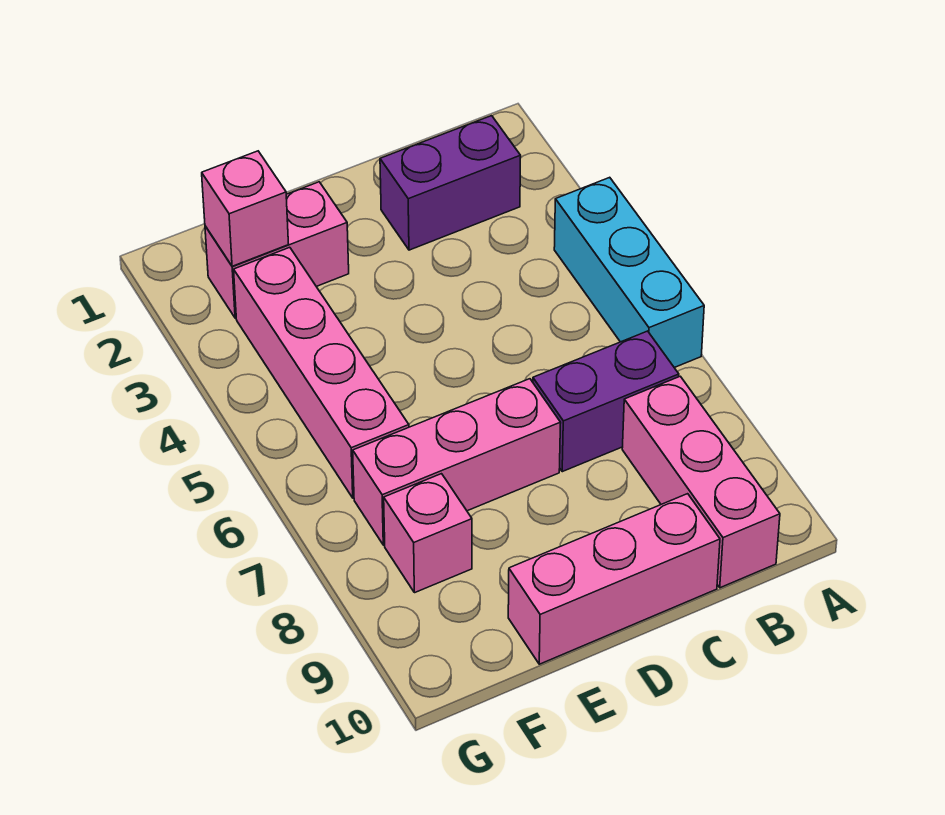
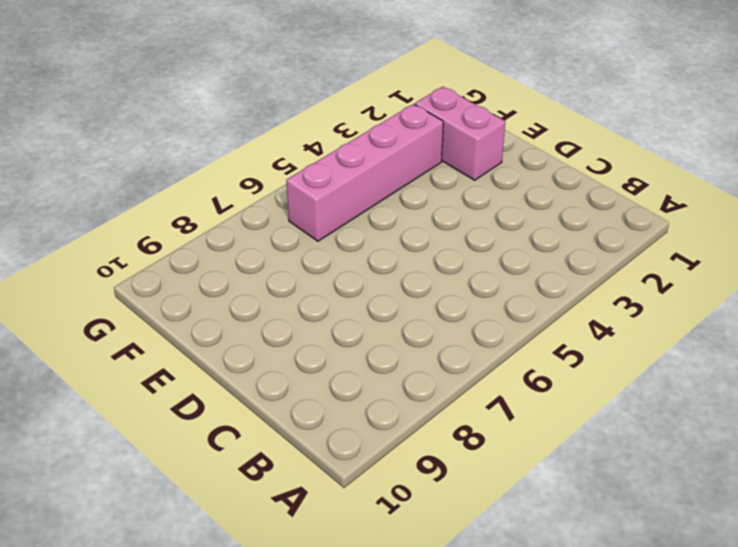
none -> cyan 1x3 brick [554,177,704,368]
none -> purple 1x2 brick [380,116,521,250]

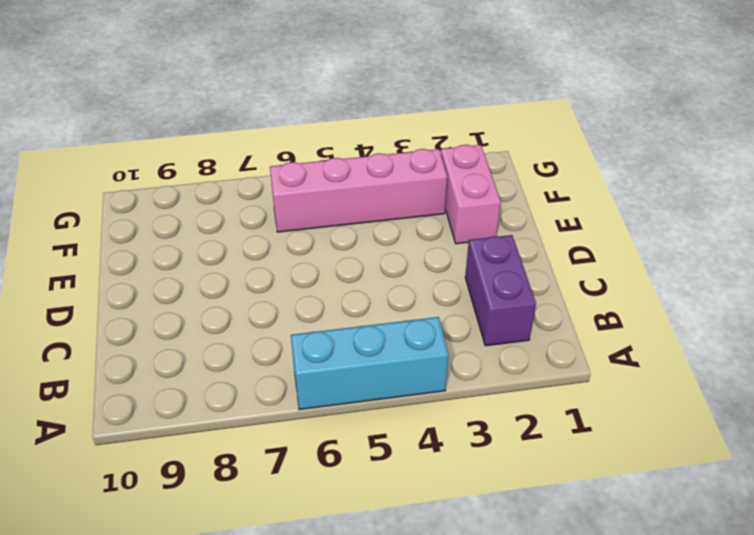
none -> purple 1x2 brick [533,331,679,472]
none -> pink 1x3 brick [622,376,780,588]

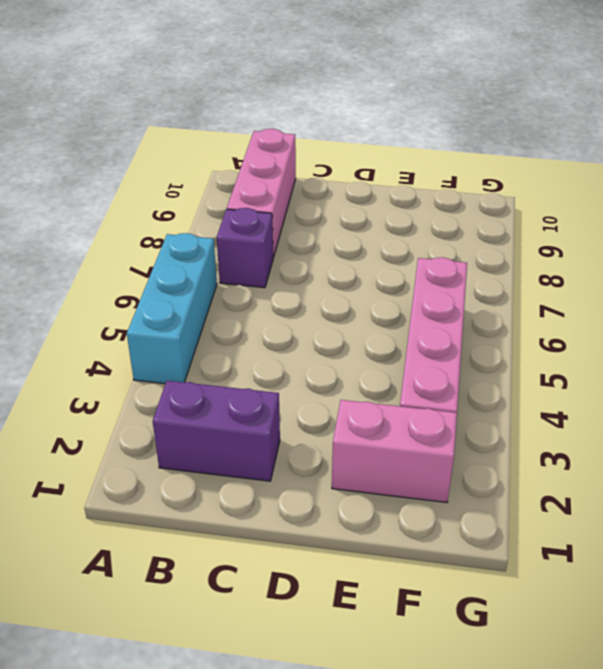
purple 1x1 brick [217,208,273,288] -> purple 1x2 brick [533,331,679,472]
none -> pink 1x3 brick [508,494,720,664]
none -> pink 1x3 brick [353,379,561,545]

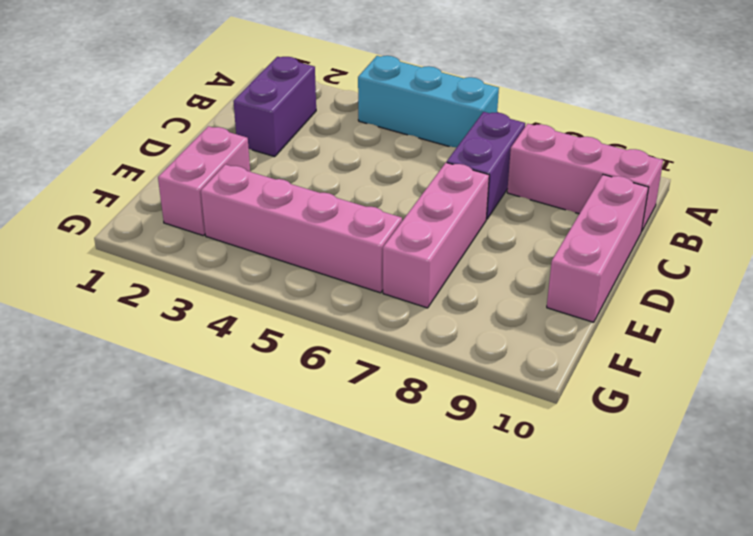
none -> pink 1x1 brick [384,474,472,593]
none -> pink 1x1 brick [202,151,288,266]

